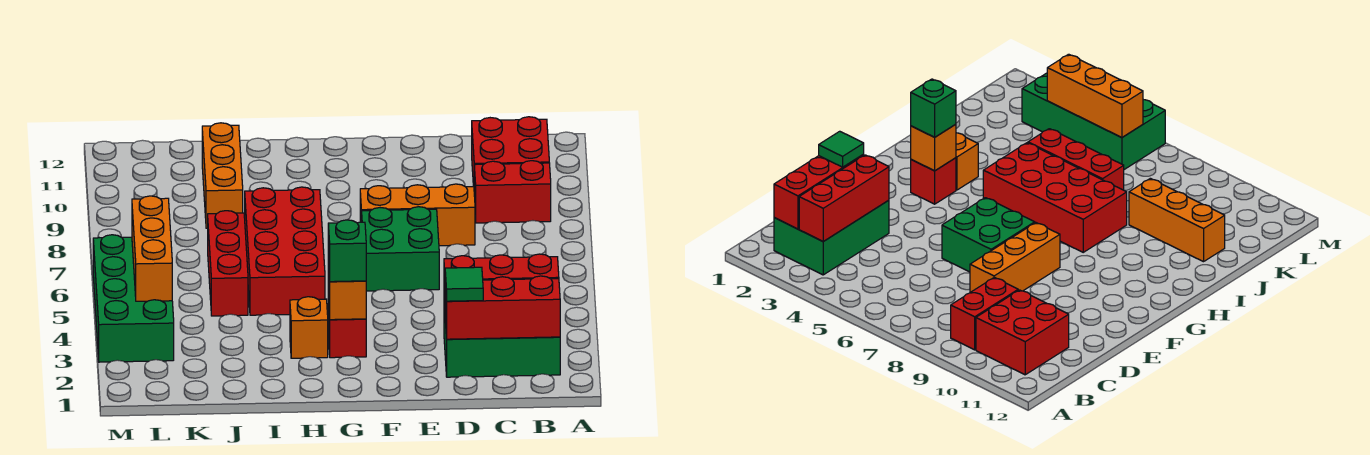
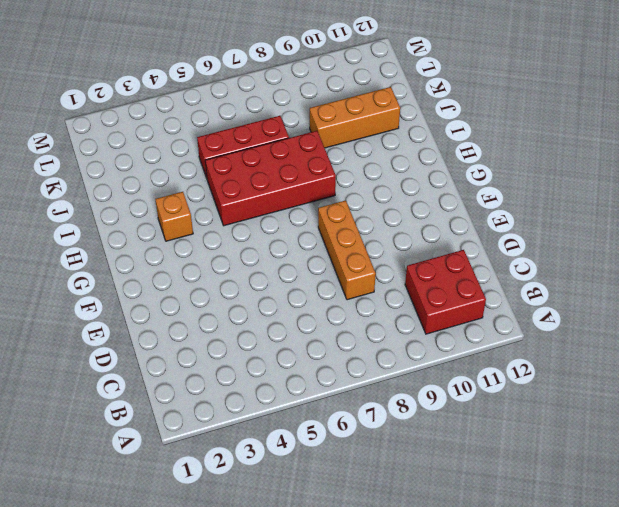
none -> green 2x3 brick [444,306,560,377]
none -> red 1x2 brick [474,161,551,223]
none -> green 2x2 brick [362,207,439,291]

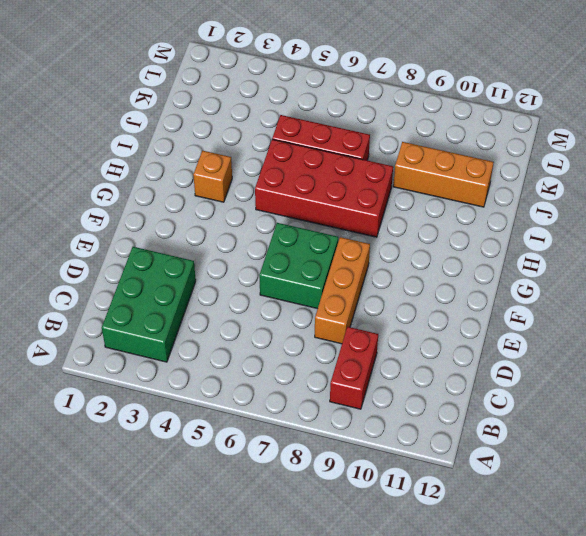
none -> red 2x2 brick [472,117,549,186]
none -> red 1x1 brick [328,301,366,358]
none -> green 2x4 brick [93,235,174,362]

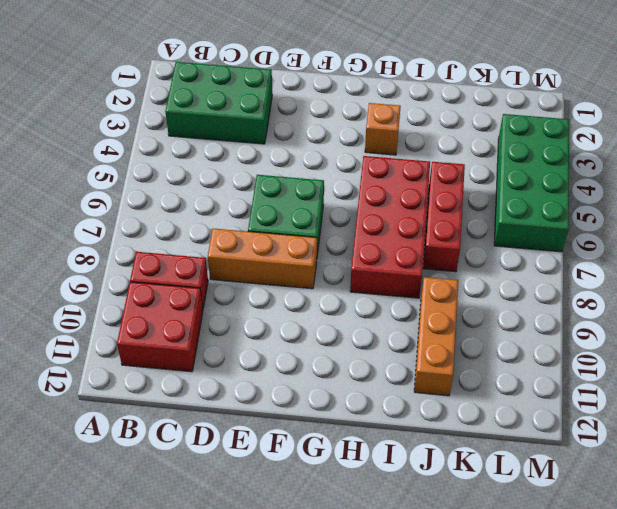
none -> red 1x1 brick [328,301,366,358]
none -> red 1x3 brick [445,276,560,339]
none -> red 1x3 brick [444,254,559,306]

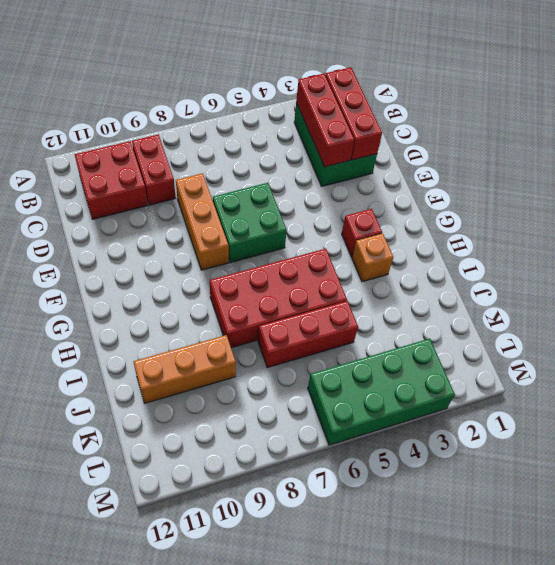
none -> orange 1x1 brick [328,263,366,320]
none -> orange 1x3 brick [132,196,172,301]
none -> green 1x1 tile [445,267,483,301]

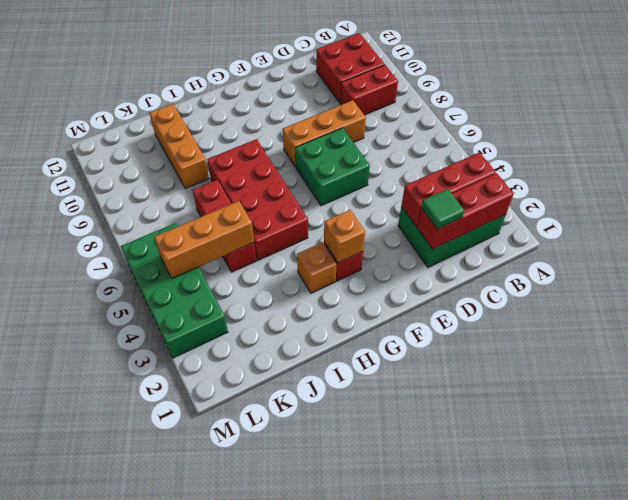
orange 1x3 brick [154,201,254,278] -> orange 1x3 brick turned to [132,196,172,301]
none -> green 1x1 brick [328,220,366,282]

